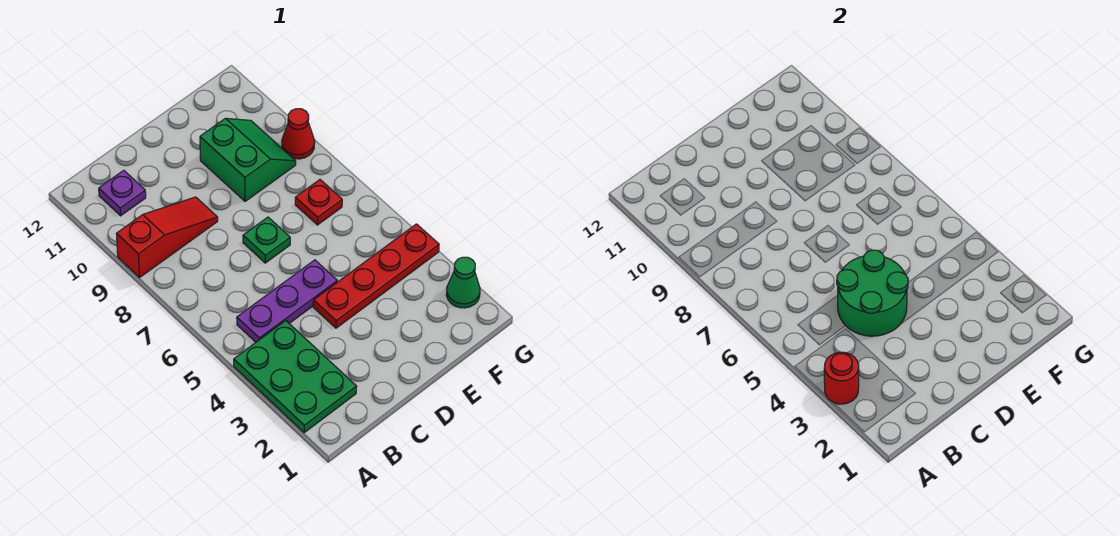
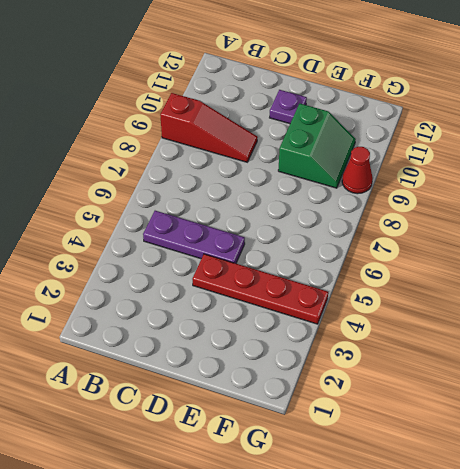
purple 1x1 plate [270,90,307,124] -> purple 1x1 plate moved to [99,170,146,216]
none -> green 2x3 plate [234,321,357,433]
none -> green 1x1 plate [243,217,290,263]
none -> red 1x1 plate [295,180,342,225]

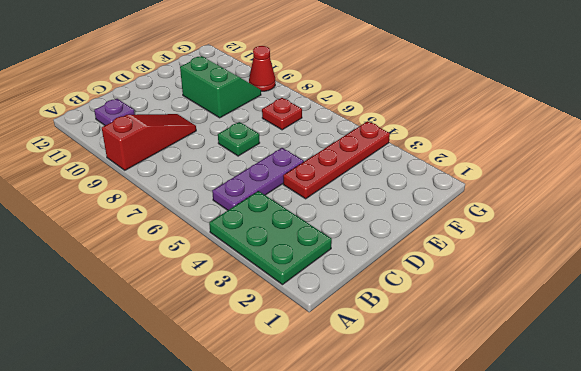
none -> green 1x1 cone [446,257,480,308]
none -> red 1x1 round brick [824,352,859,404]
none -> green 2x2 round brick [837,250,908,336]

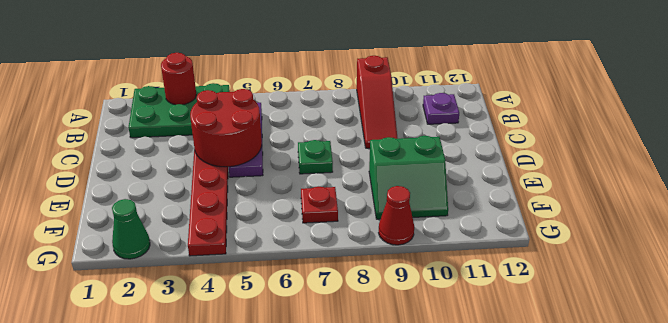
red 2x2 round brick [190,89,262,167] -> green 2x2 round brick [837,250,908,336]

